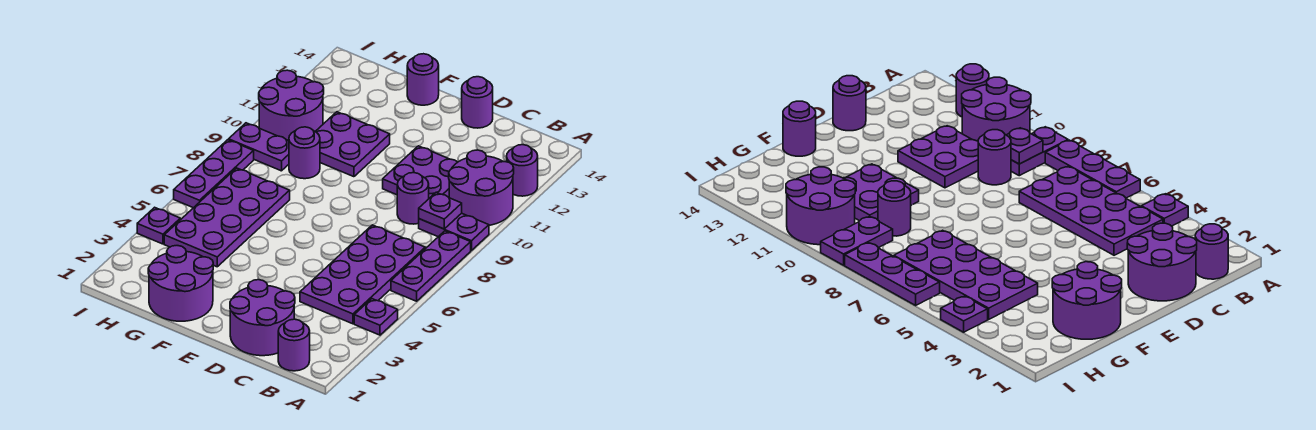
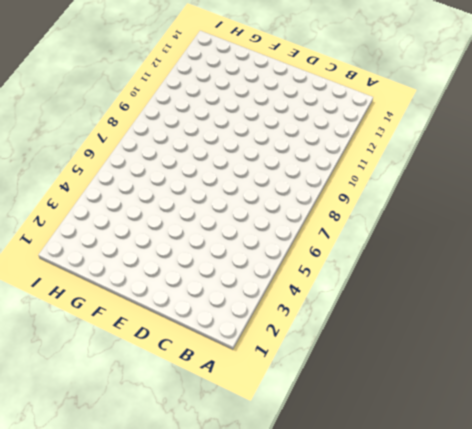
none -> purple 1x1 plate [354,299,398,335]
none -> purple 1x3 plate [391,231,471,301]
none -> purple 1x2 plate [419,213,489,251]

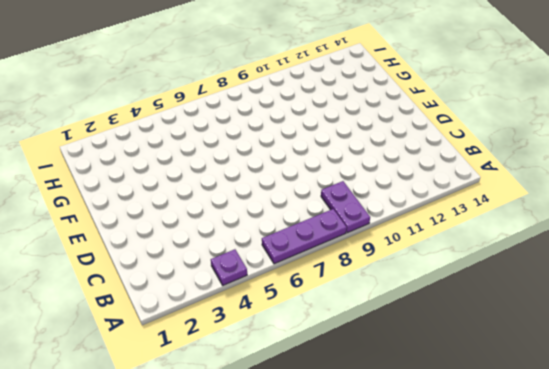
none -> purple 2x2 round brick [449,150,514,225]
none -> purple 1x1 round brick [507,145,538,196]
none -> purple 1x1 round brick [278,319,310,371]

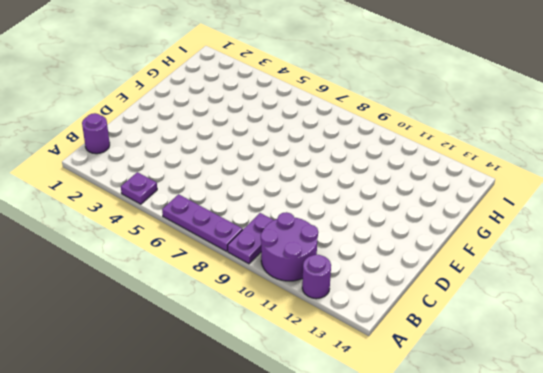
none -> purple 2x4 plate [300,225,425,324]
none -> purple 2x2 round brick [230,280,295,356]
none -> purple 1x1 round brick [397,173,429,224]

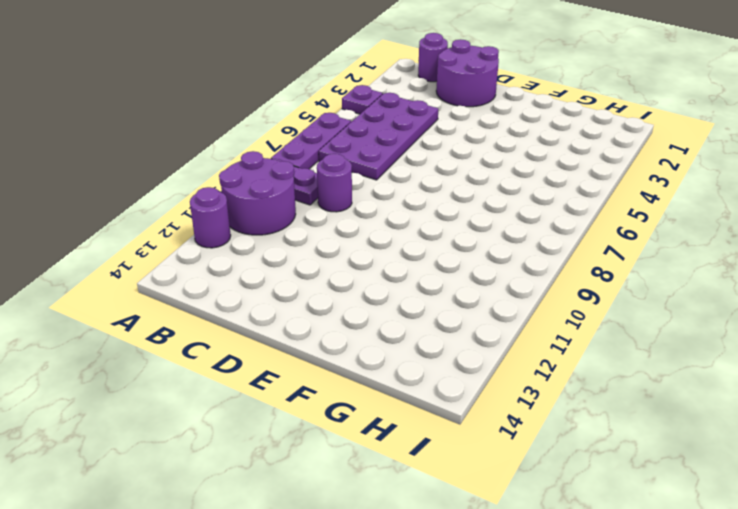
none -> purple 2x2 plate [383,146,457,198]
none -> purple 1x1 round brick [462,77,493,128]
none -> purple 2x2 round brick [148,246,213,321]

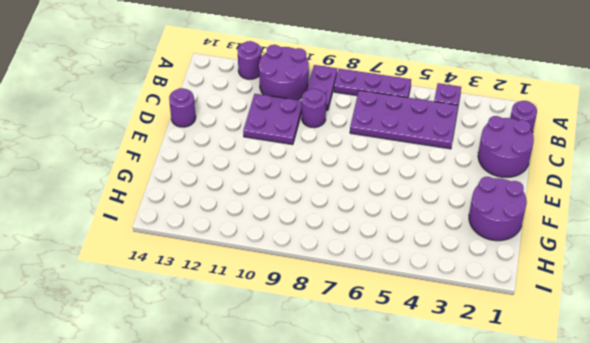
none -> purple 2x2 plate [315,112,390,177]
none -> purple 1x1 round brick [407,54,439,105]
none -> purple 2x4 plate [164,168,290,267]

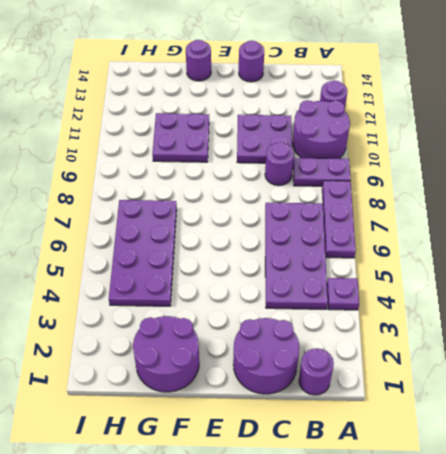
none -> purple 1x1 round brick [289,127,320,179]
none -> purple 1x2 plate [229,123,289,171]
none -> purple 2x2 round brick [259,70,324,141]

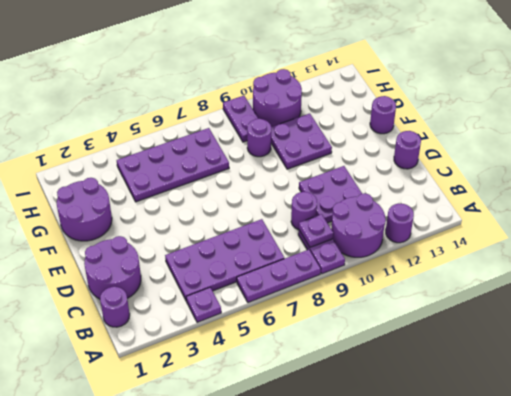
none -> purple 1x1 plate [137,207,180,244]
none -> purple 1x3 plate [174,140,254,208]

